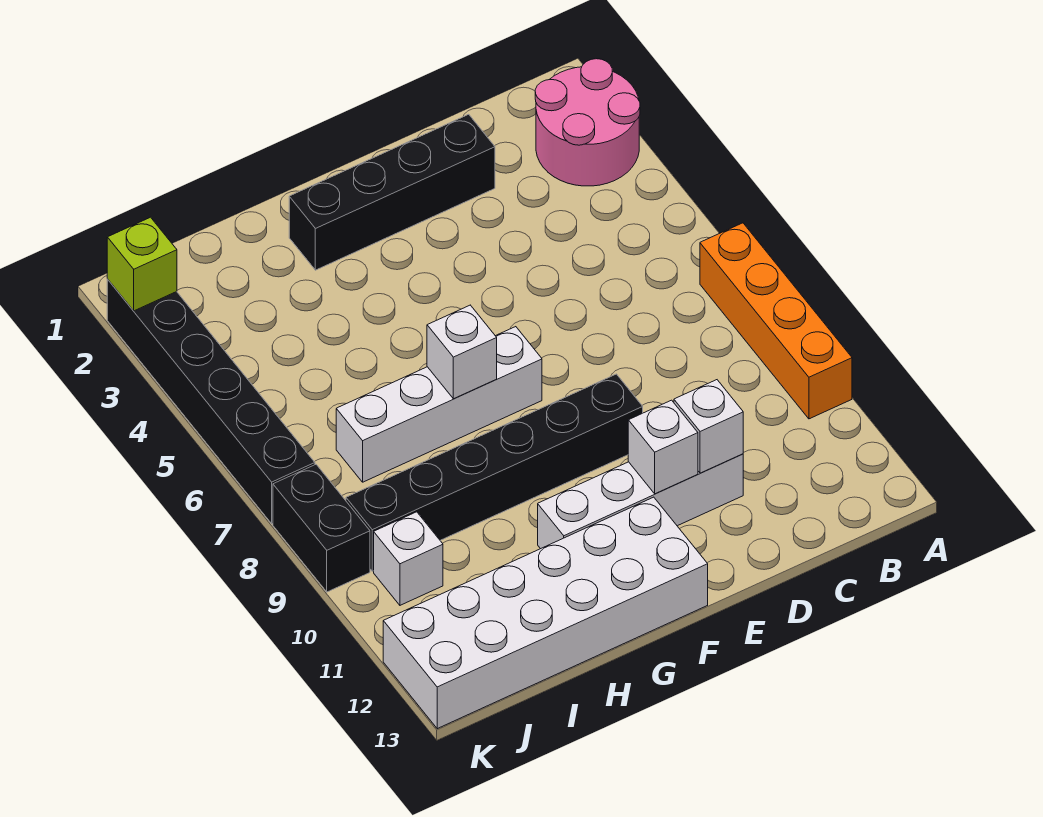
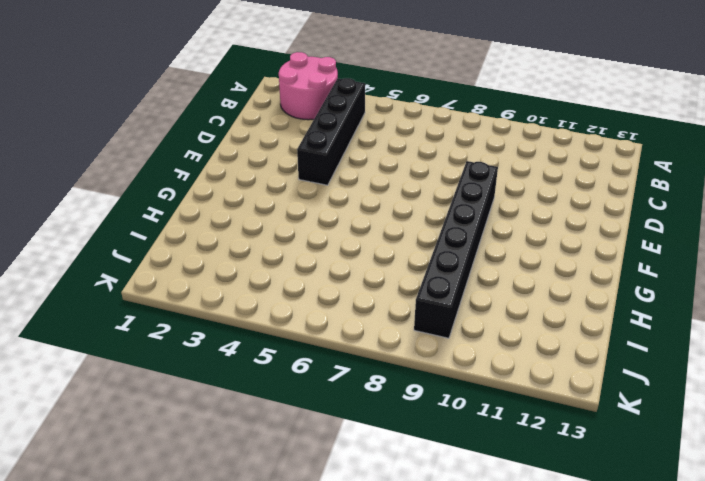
black 1x4 brick [297,78,365,185] -> black 1x4 brick moved to [289,114,495,270]
none -> orange 1x4 brick [700,223,852,419]
none -> white 1x4 brick [538,454,743,549]
none -> white 1x4 brick [336,327,542,482]

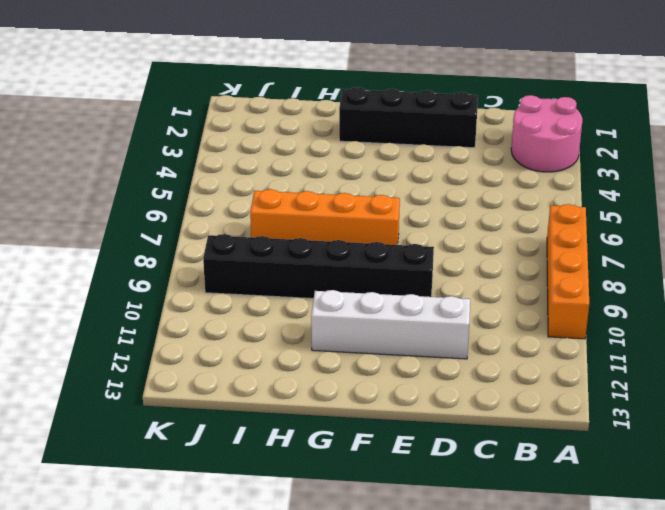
orange 1x4 brick [250,189,400,245] -> white 1x4 brick [336,327,542,482]
none -> white 2x6 brick [383,497,708,729]
none -> white 1x1 brick [374,512,443,605]
none -> black 1x6 brick [107,279,315,524]

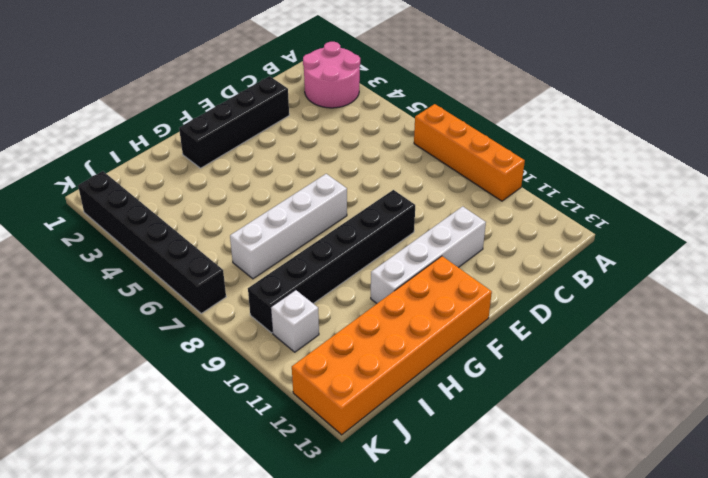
orange 2x6 brick [292,256,492,435] -> white 2x6 brick [383,497,708,729]
none -> black 1x2 brick [273,465,370,592]
none -> white 1x1 brick [674,380,743,473]
none -> white 1x1 brick [628,400,698,494]

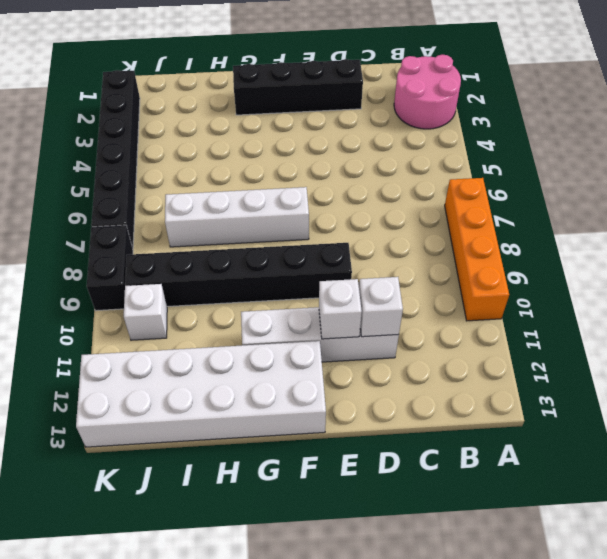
none -> white 1x1 brick [427,305,497,399]
none -> lime 1x1 brick [107,217,177,311]

